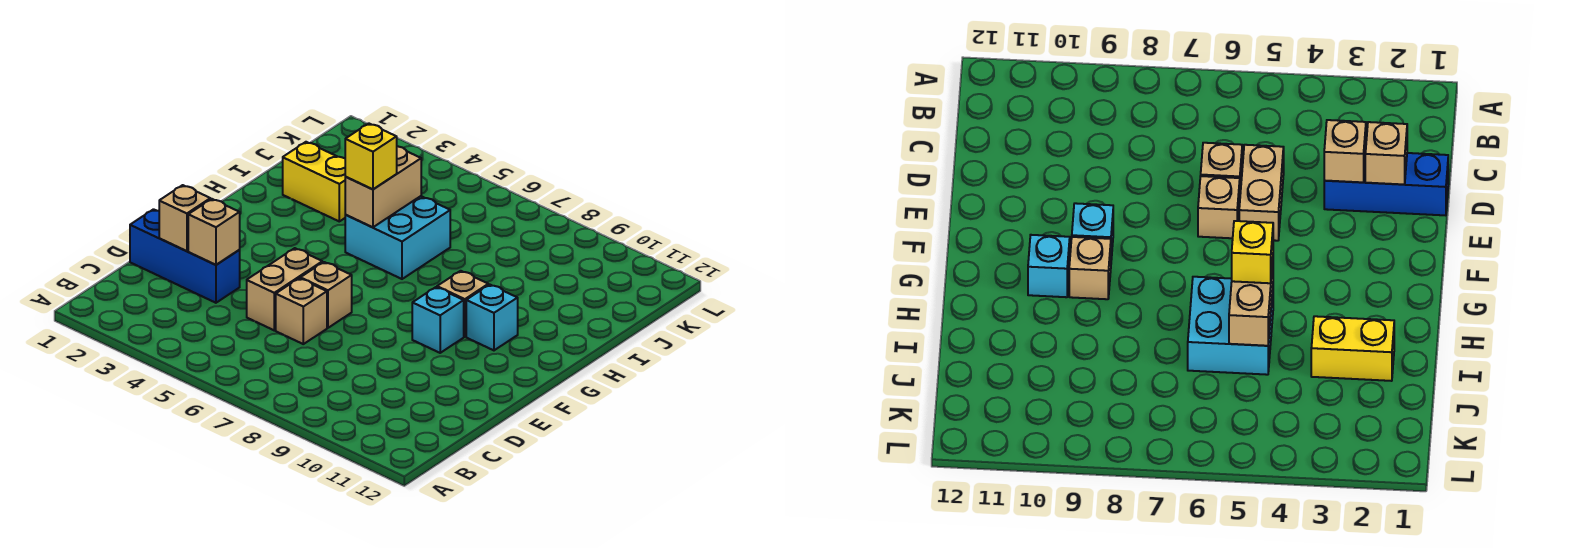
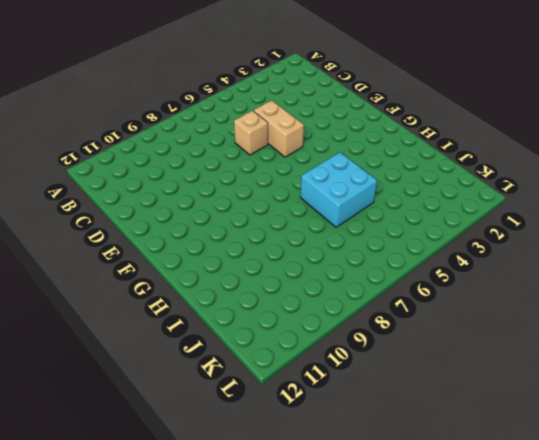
none -> blue 1x3 brick [130,209,240,303]
none -> tan 1x1 brick [300,262,352,328]
none -> cyan 1x1 brick [412,287,464,353]

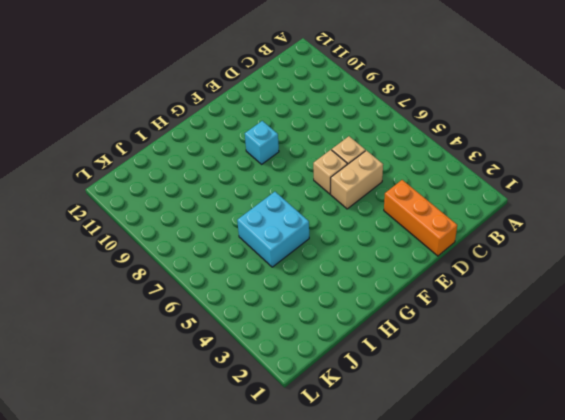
orange 1x3 brick [384,180,457,256] -> blue 1x3 brick [130,209,240,303]
none -> tan 1x1 brick [437,271,488,337]
none -> cyan 1x1 brick [466,285,518,350]
none -> yellow 1x2 brick [283,142,346,221]

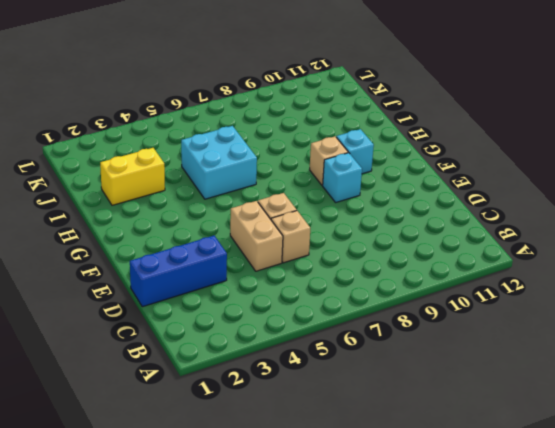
none -> tan 1x1 brick [159,185,210,251]
none -> tan 1x1 brick [188,199,240,265]
none -> tan 1x2 brick [345,146,421,227]

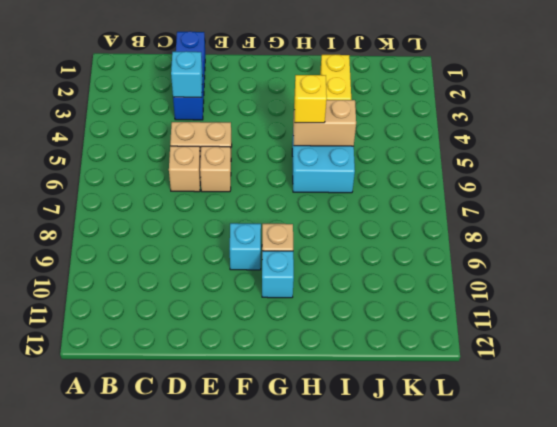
cyan 1x1 brick [171,51,203,97] -> tan 1x1 brick [188,199,240,265]
none -> tan 1x1 brick [159,185,210,251]

